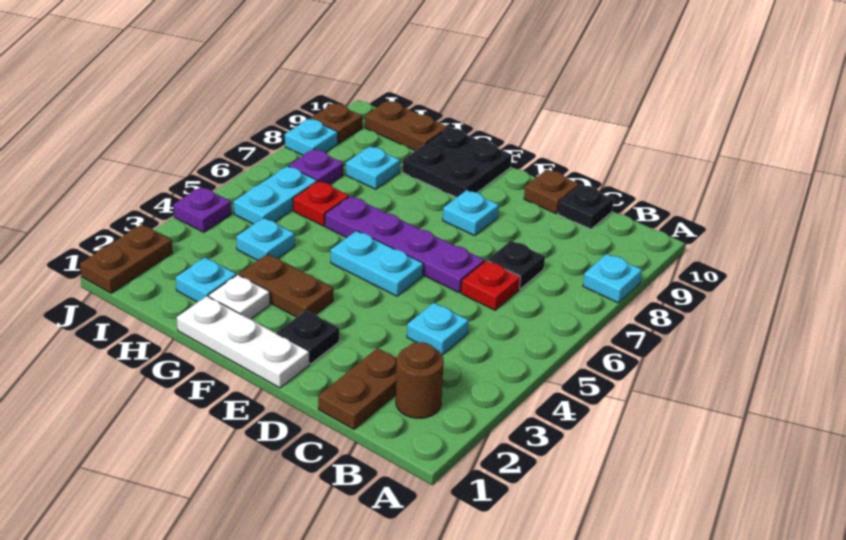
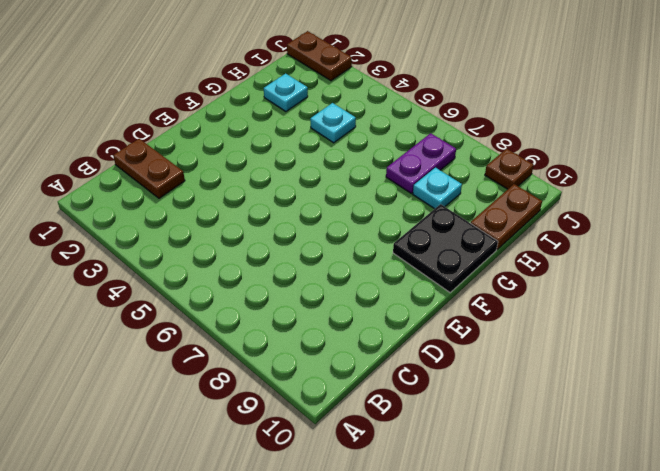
purple 1x2 plate [386,133,456,193] -> purple 1x1 plate [289,149,343,184]
none -> cyan 1x1 plate [583,254,642,303]
none -> brown 1x1 round brick [396,342,444,418]
none -> cyan 1x1 plate [407,303,469,355]

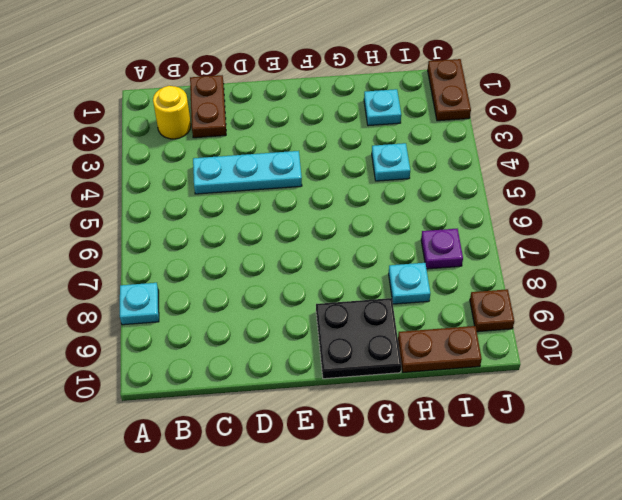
yellow 1x1 round brick [153,86,191,139] -> brown 1x1 round brick [396,342,444,418]
cyan 1x3 plate [193,151,302,194] -> cyan 1x1 plate [407,303,469,355]
none -> red 1x1 plate [461,261,520,310]
none -> black 1x1 plate [487,241,545,289]
none -> black 1x1 plate [558,184,614,229]

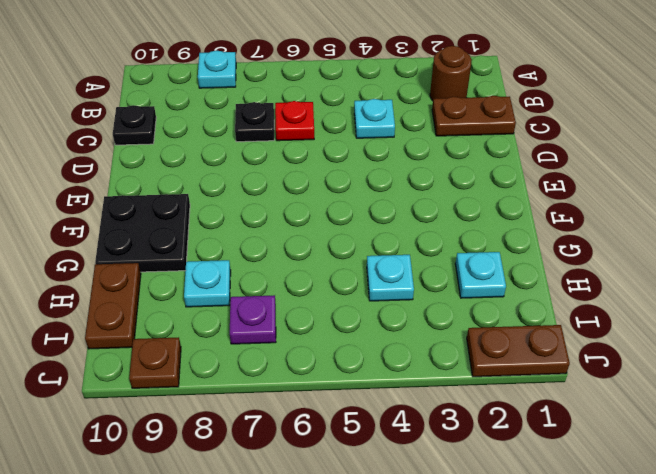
none -> purple 1x4 plate [325,196,484,292]
none -> brown 1x1 plate [524,170,579,213]
none -> white 1x3 plate [177,296,310,388]

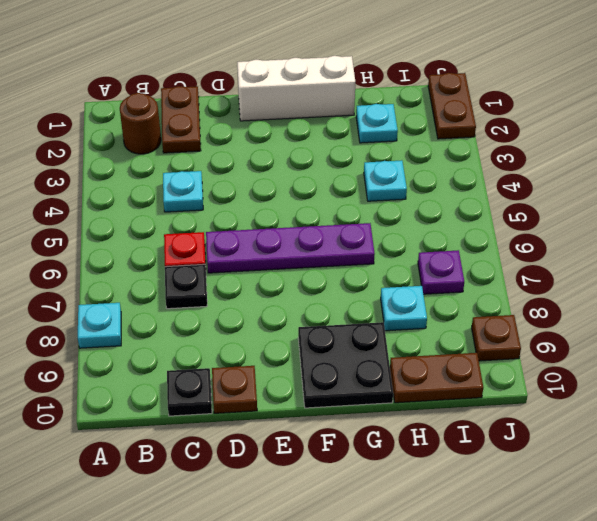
white 1x3 brick [237,56,355,121] -> white 1x3 plate [177,296,310,388]
none -> black 1x1 plate [277,311,339,364]
none -> cyan 1x2 plate [331,231,423,296]
none -> cyan 1x1 plate [443,190,499,236]

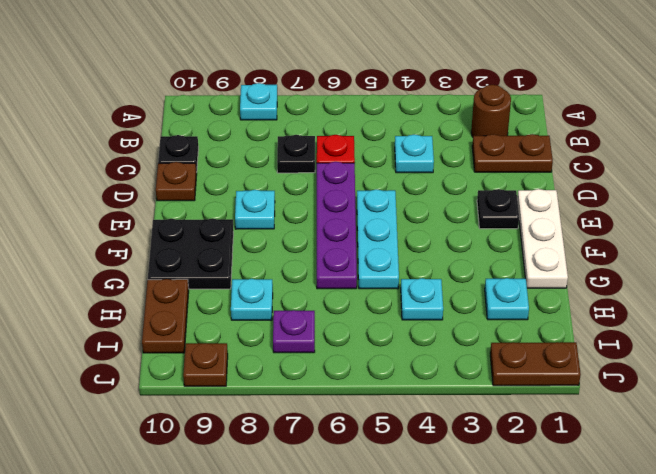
cyan 1x3 plate [357,189,399,289] -> cyan 1x2 plate [331,231,423,296]
none -> brown 1x2 plate [239,254,333,317]
none -> white 1x1 plate [209,275,270,319]
none -> red 1x1 plate [293,181,349,226]

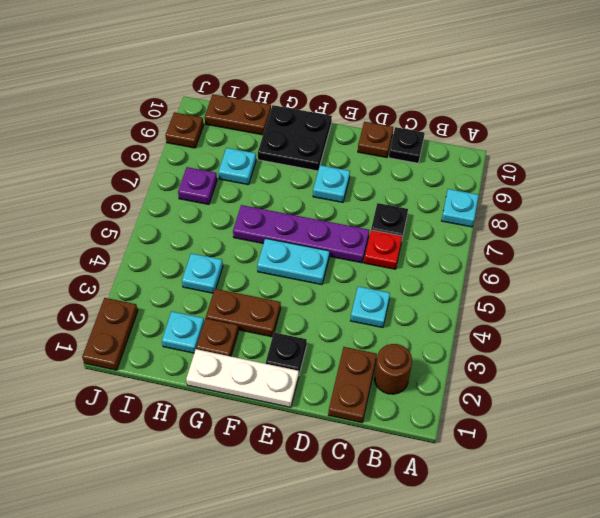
brown 1x1 plate [196,318,238,356] -> white 1x1 plate [209,275,270,319]
none -> red 1x1 plate [293,181,349,226]
none -> cyan 1x2 plate [234,166,317,224]
none -> purple 1x1 plate [174,187,231,232]

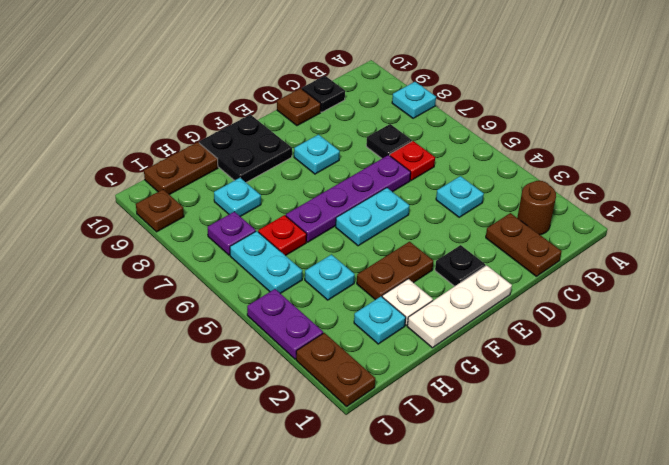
purple 1x2 plate [247,289,323,359] -> purple 1x1 plate [174,187,231,232]
none -> cyan 1x1 plate [285,119,338,156]

